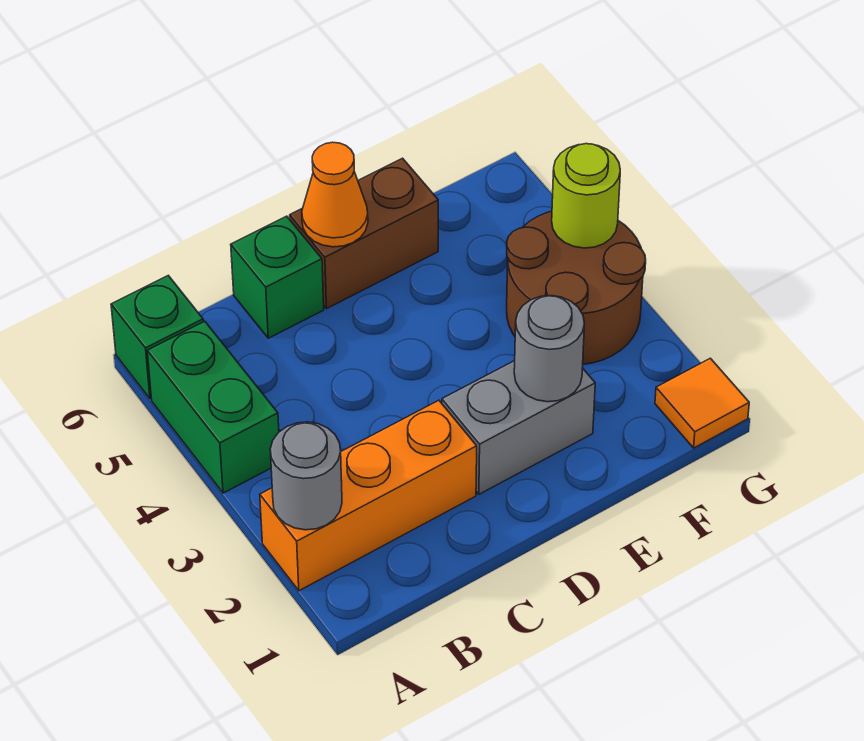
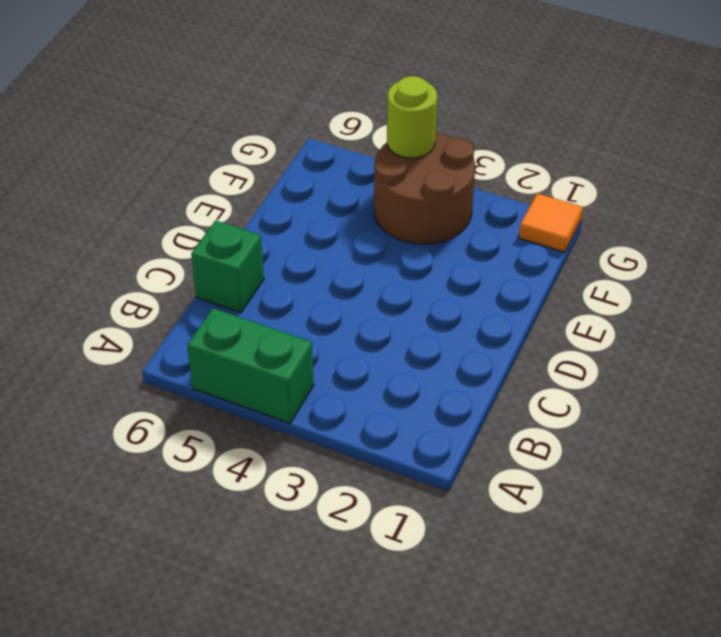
none -> orange 1x3 brick [260,400,477,591]
none -> green 1x1 brick [111,276,203,399]
none -> grey 1x2 brick [442,361,595,494]

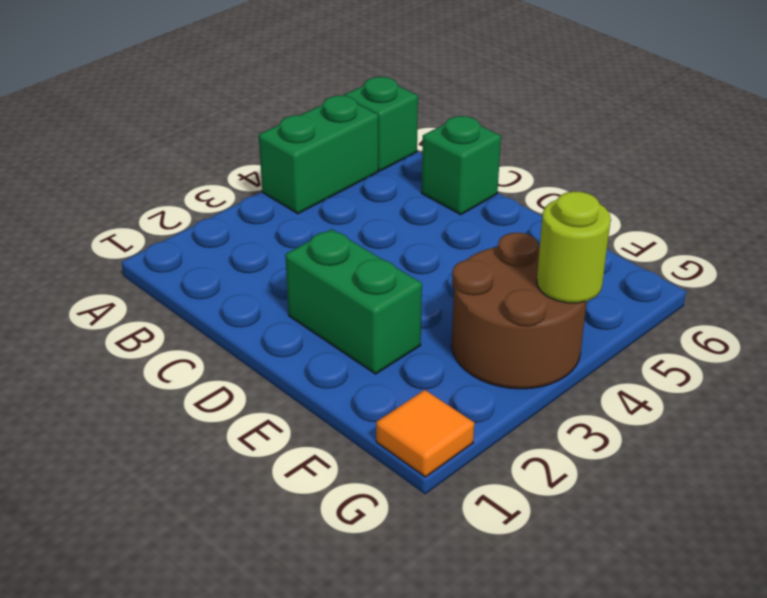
green 1x2 brick [285,229,422,374] -> grey 1x2 brick [442,361,595,494]
none -> orange 1x3 brick [260,400,477,591]
none -> brown 1x2 brick [290,158,438,308]
none -> grey 1x1 round brick [270,422,342,530]

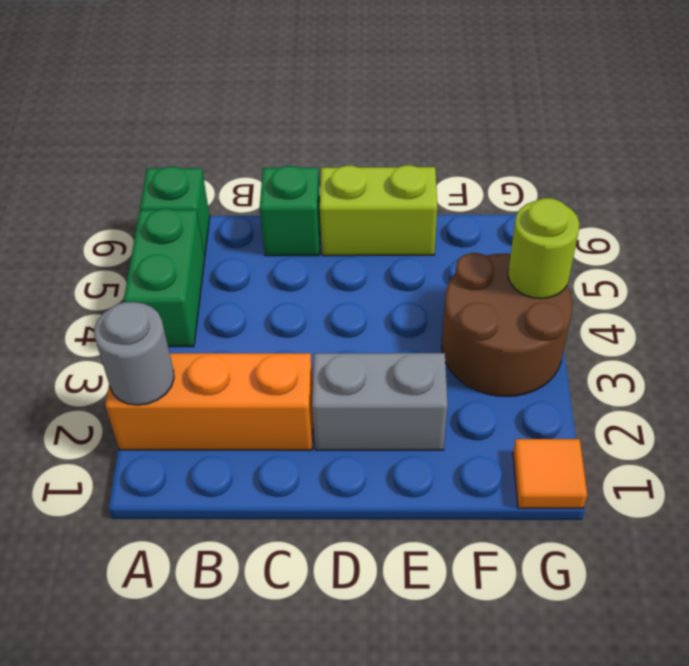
lime 1x2 brick [320,165,437,256] -> brown 1x2 brick [290,158,438,308]
none -> orange 1x1 cone [302,142,368,247]
none -> grey 1x1 round brick [514,296,584,402]

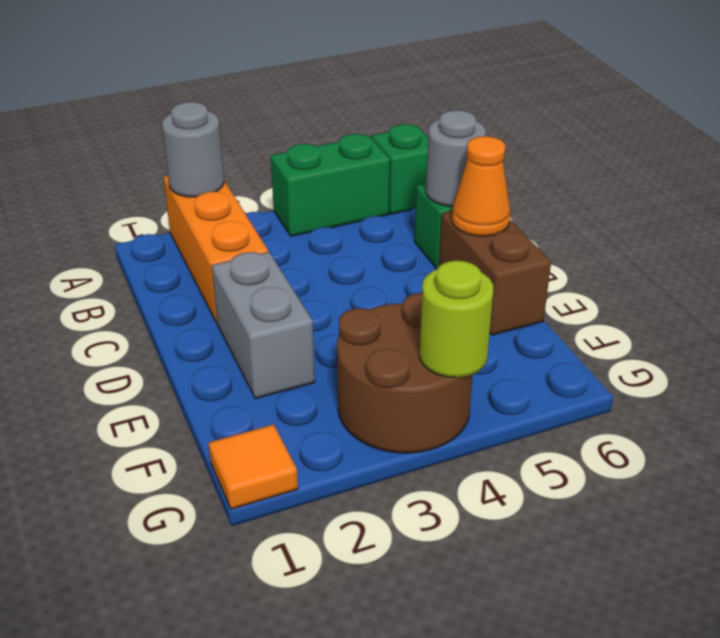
grey 1x1 round brick [426,110,486,206] -> grey 1x1 round brick moved to [514,296,584,402]

